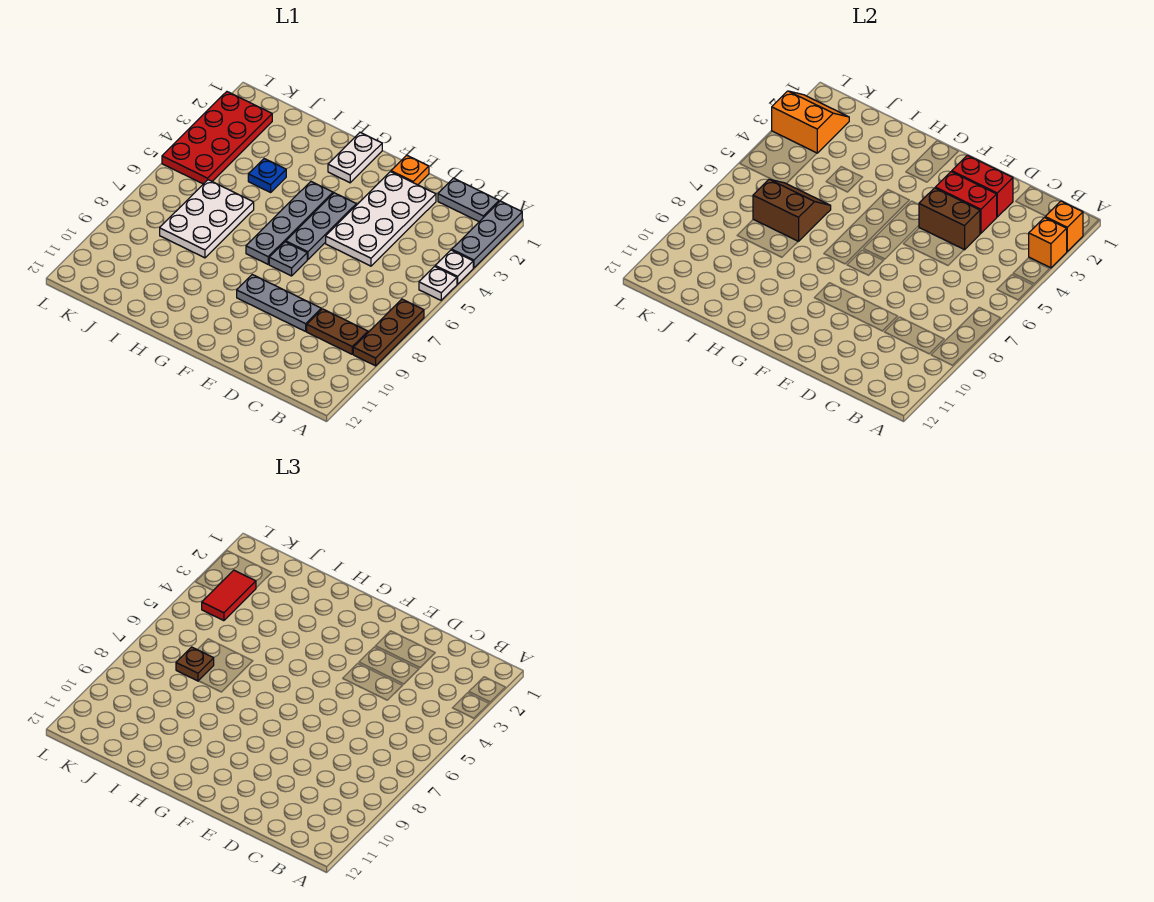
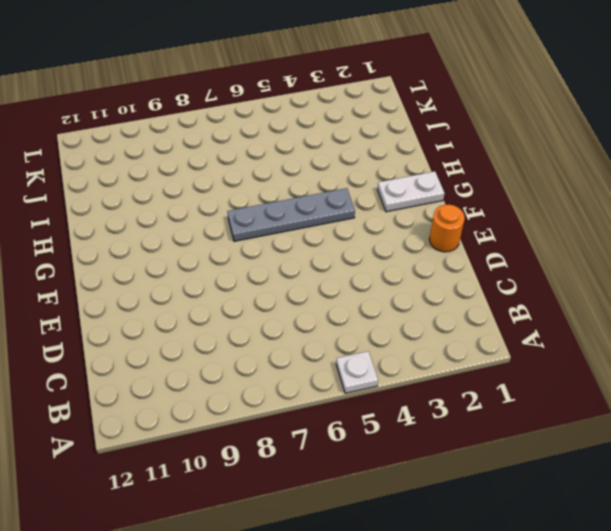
orange 1x1 round brick [429,205,465,252] -> orange 1x1 plate [391,155,429,185]
none -> grey 1x3 plate [452,201,522,268]
none -> white 1x1 plate [435,250,473,284]
none -> brown 1x3 plate [353,299,424,366]

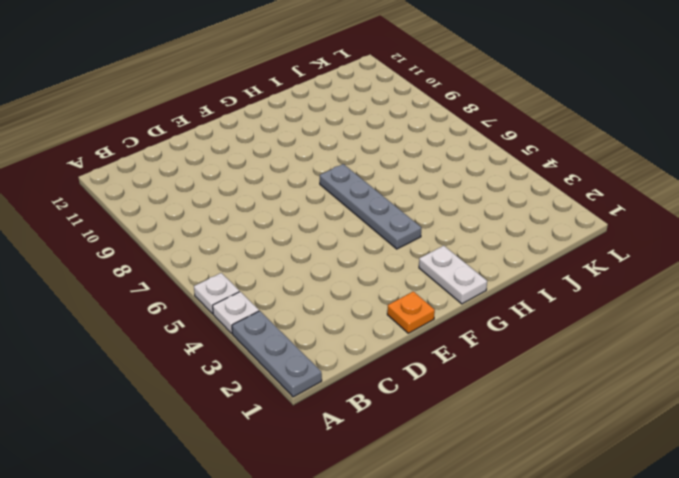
none -> brown 1x3 plate [353,299,424,366]
none -> grey 1x2 plate [438,178,499,222]
none -> brown 1x2 plate [307,309,368,354]

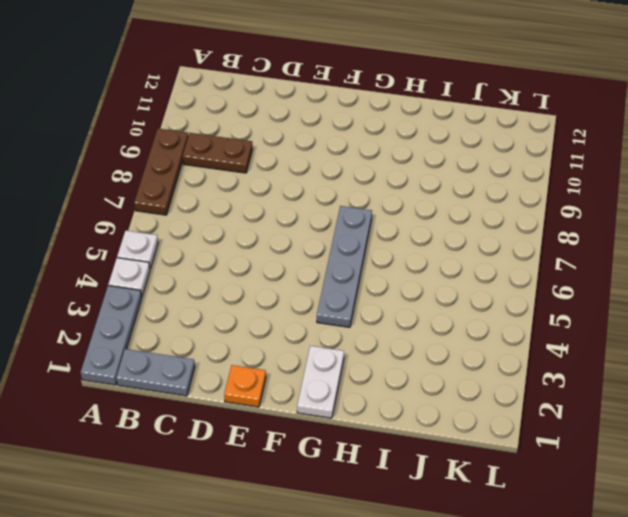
none -> white 2x4 plate [326,172,436,266]
none -> grey 1x3 plate [237,275,321,331]
none -> grey 1x3 plate [286,193,356,259]

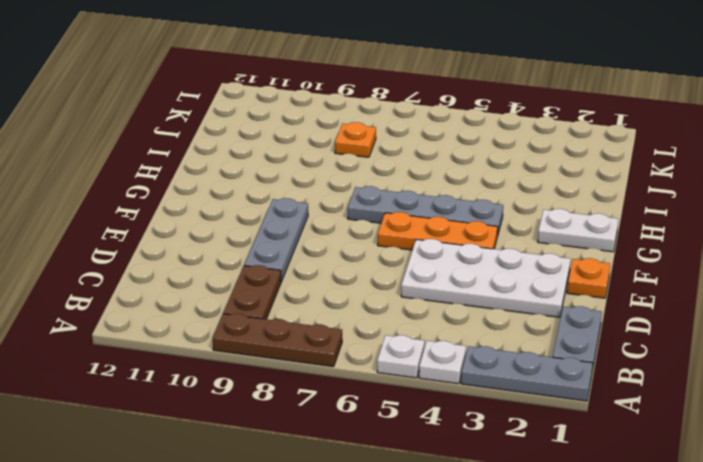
orange 1x3 plate [378,212,498,250] -> grey 1x3 plate [286,193,356,259]
orange 1x1 plate [335,122,376,157] -> white 2x3 plate [160,180,254,258]
none -> grey 1x1 plate [269,242,307,276]
none -> blue 1x1 plate [248,159,286,192]
none -> red 2x4 plate [162,92,272,184]

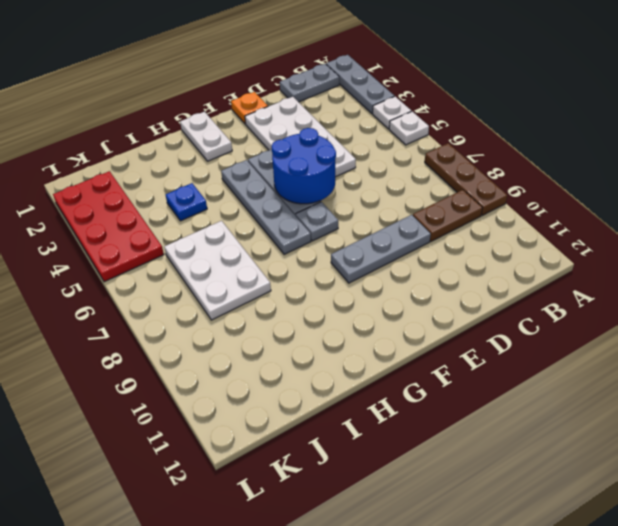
blue 2x2 round brick [272,128,336,204] -> none
none -> orange 1x1 brick [1045,201,1083,251]
none -> orange 1x1 brick [1029,218,1067,268]
none -> red 1x2 brick [952,155,1013,217]

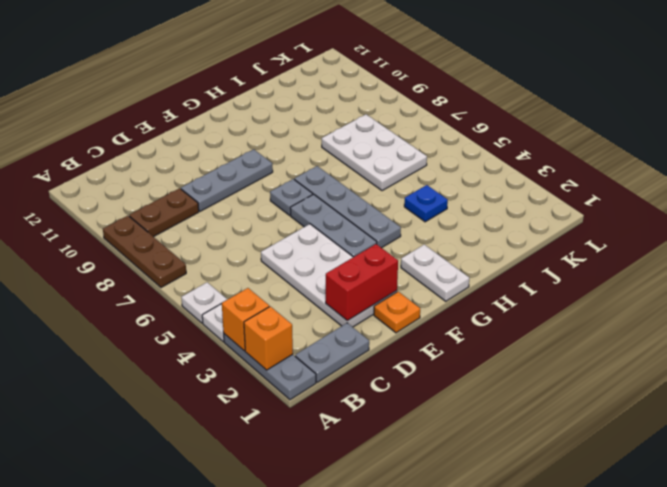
none -> red 2x4 plate [162,92,272,184]
none -> red 1x2 brick [935,172,997,234]
none -> brown 1x2 brick [919,188,980,250]

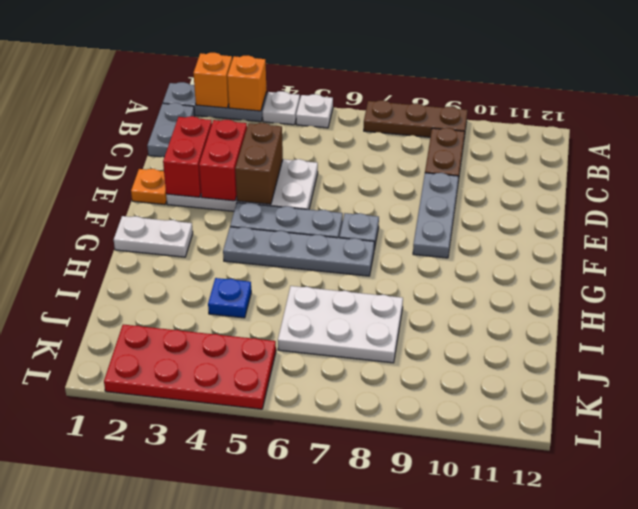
none -> brown 2x2 slope [753,179,831,242]
none -> orange 2x2 slope [772,91,849,153]
none -> brown 1x1 plate [176,647,214,681]

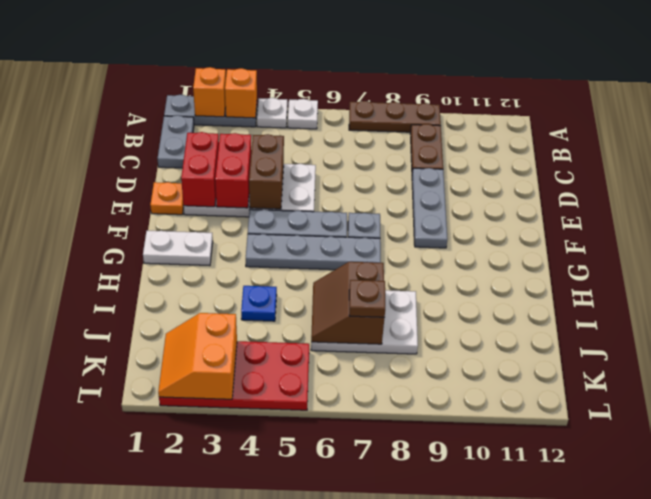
none -> red 1x2 tile [202,570,256,621]

